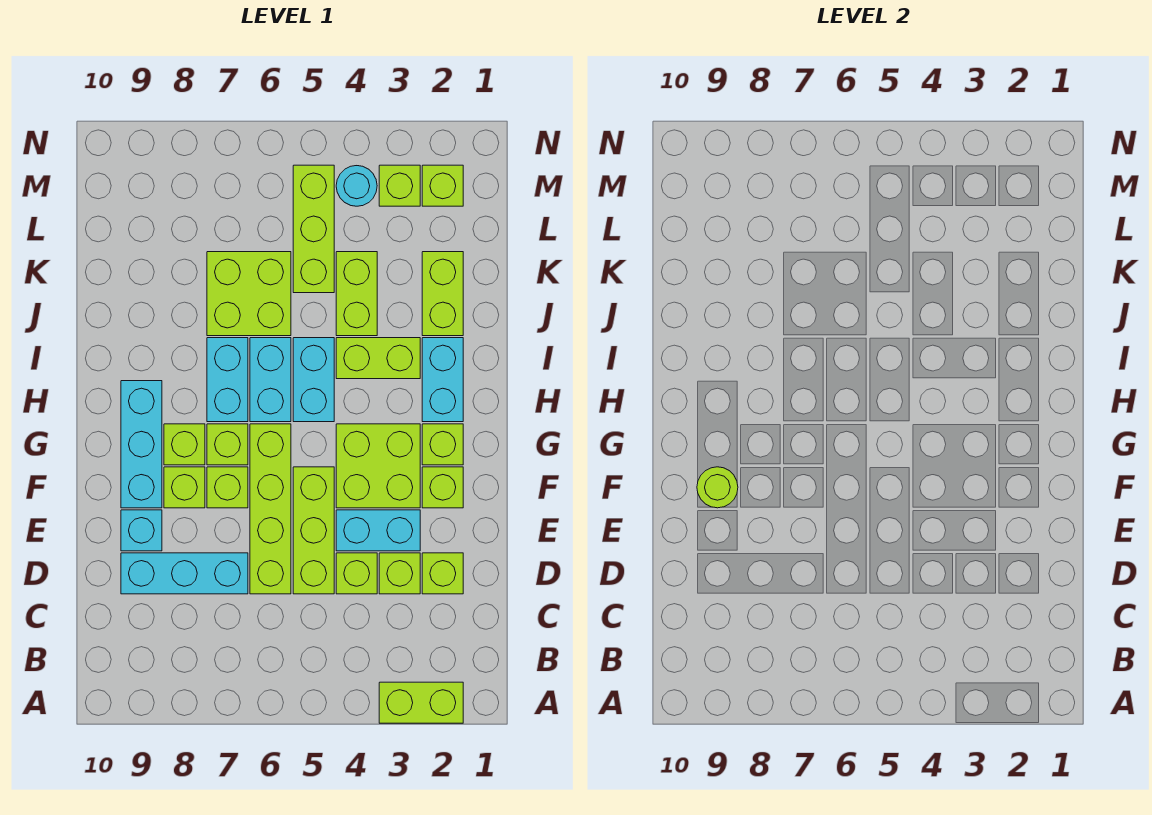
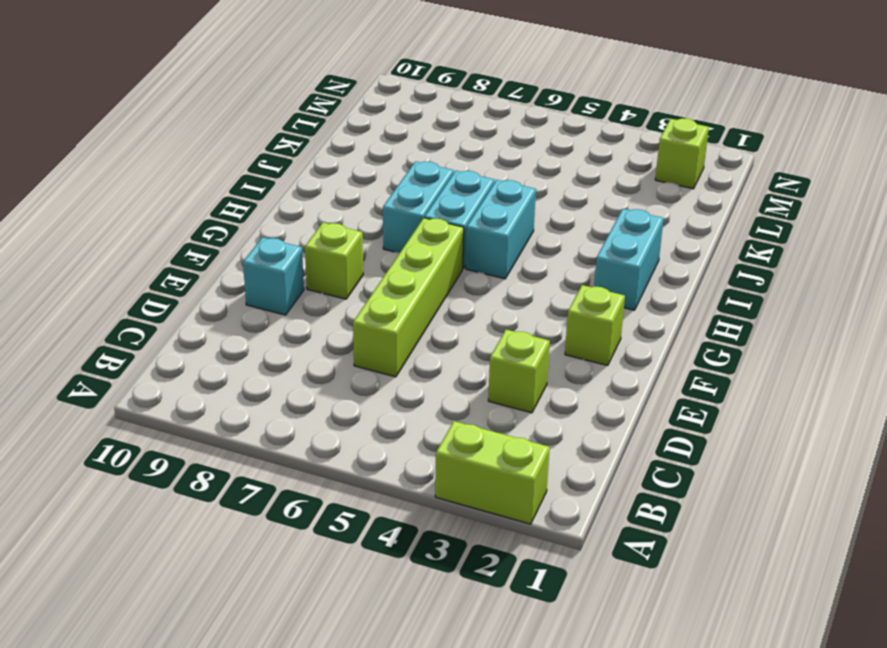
none -> lime 1x1 brick [422,553,463,594]
none -> lime 1x1 brick [336,553,377,594]
none -> lime 1x3 brick [293,467,334,594]
none -> cyan 1x3 brick [121,553,248,594]

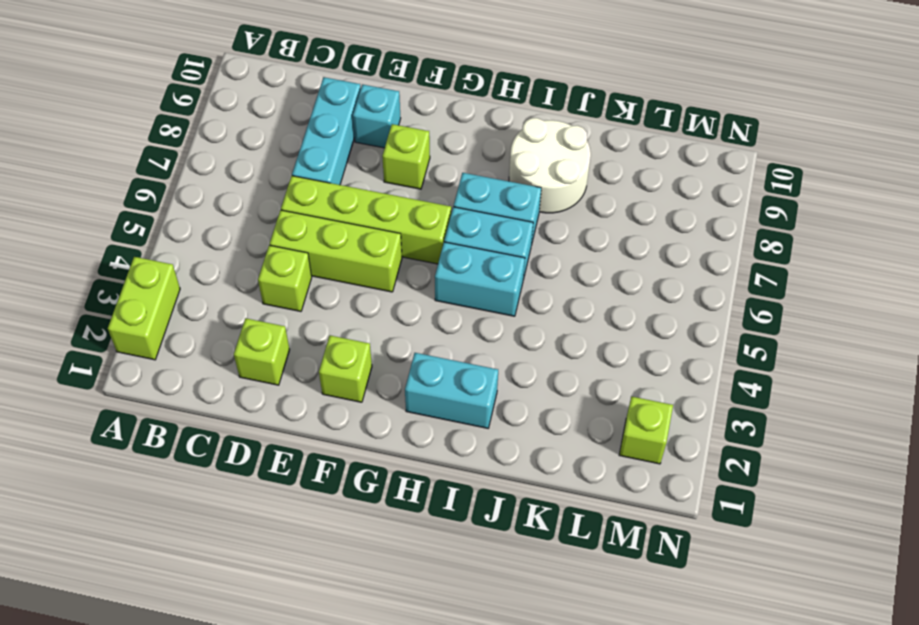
white 2x2 round brick [509,118,591,213] -> none
none -> lime 1x1 brick [379,553,420,594]
none -> cyan 1x2 brick [336,510,420,551]
none -> lime 2x2 brick [336,424,420,508]
none -> lime 1x1 brick [207,467,248,508]

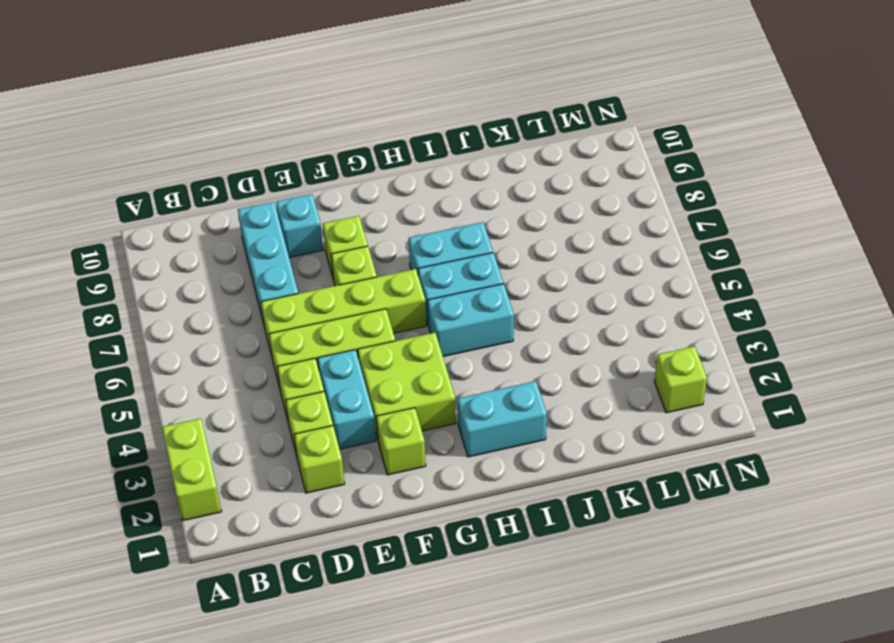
none -> cyan 1x3 brick [121,381,162,508]
none -> lime 1x1 brick [422,424,463,465]
none -> lime 1x1 brick [207,424,248,465]
none -> lime 1x1 brick [164,424,205,465]

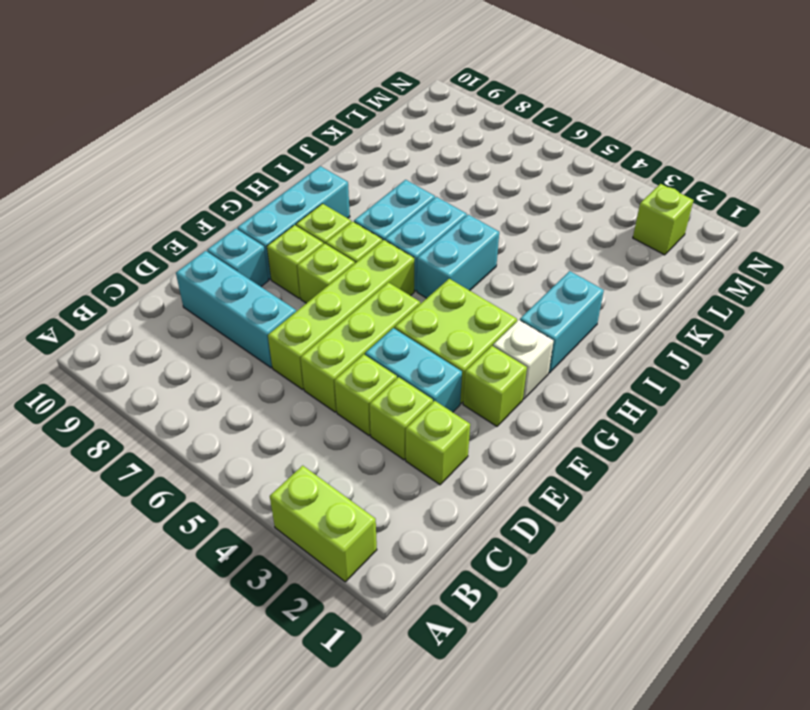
white 1x1 brick [493,320,554,399] -> lime 1x1 brick [422,424,463,465]
none -> lime 1x2 brick [336,338,420,379]
none -> lime 1x2 brick [422,252,463,336]
none -> lime 1x2 brick [336,252,377,336]
none -> lime 2x2 brick [207,252,291,336]

